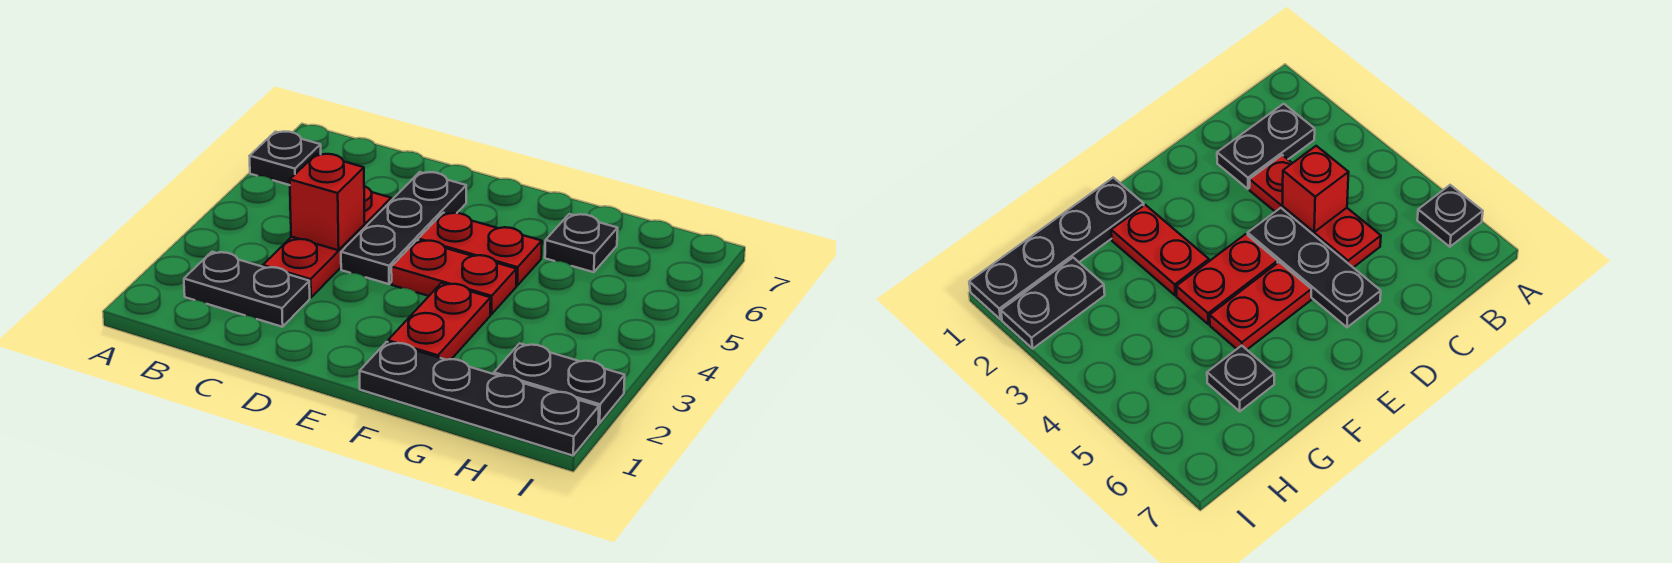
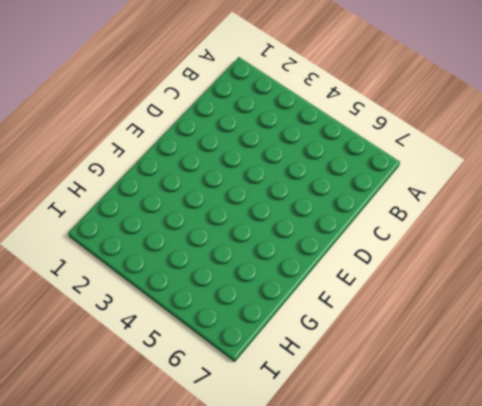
none -> black 1x1 plate [250,132,321,185]
none -> black 1x2 plate [184,252,310,327]

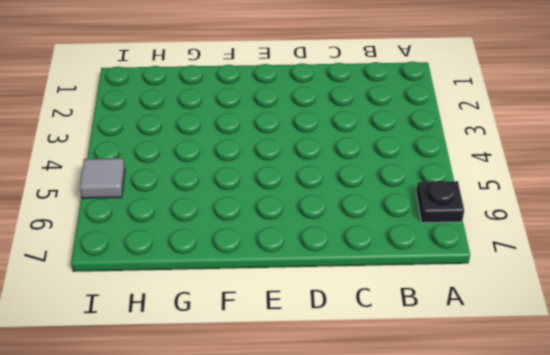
grey 1x1 tile [80,158,125,198] -> none
none -> black 1x2 plate [184,252,310,327]
none -> red 1x3 plate [263,186,391,298]

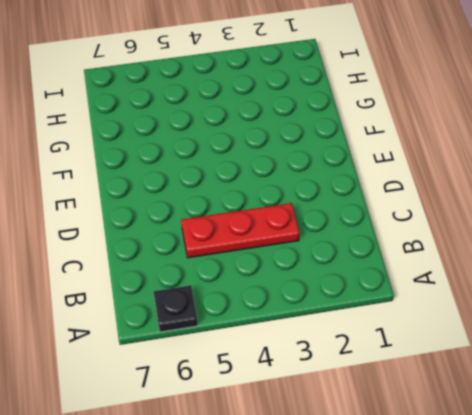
none -> black 1x2 plate [184,252,310,327]
none -> black 1x3 plate [341,172,466,284]

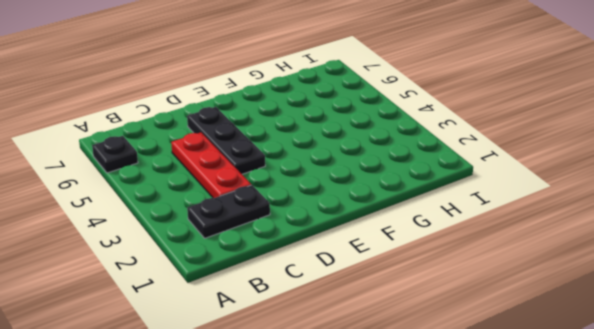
none -> red 1x2 plate [391,240,517,314]
none -> red 1x2 plate [418,213,542,286]

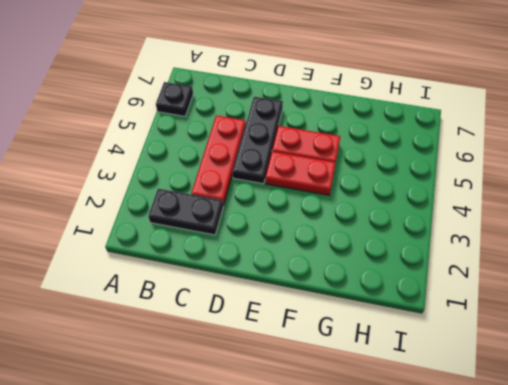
none -> black 1x4 plate [360,342,599,456]
none -> red 1x2 plate [388,283,491,360]

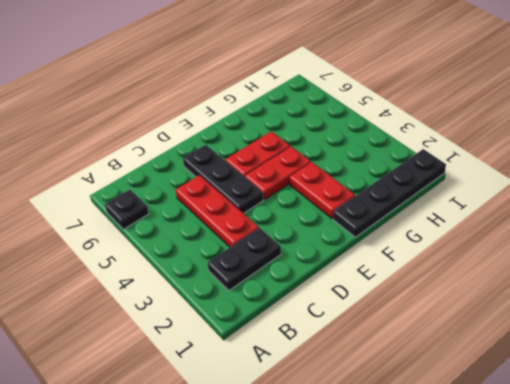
none -> black 1x1 plate [545,214,618,272]
none -> black 1x2 plate [494,343,625,423]

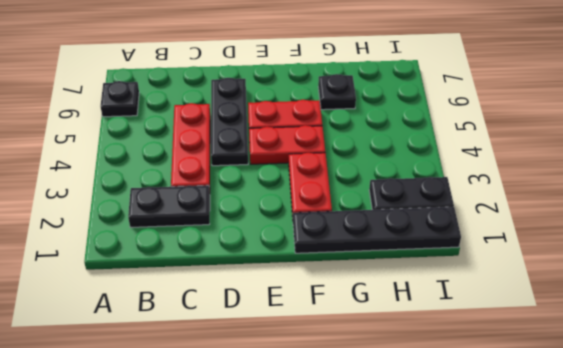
none -> red 1x1 brick [290,154,365,250]

